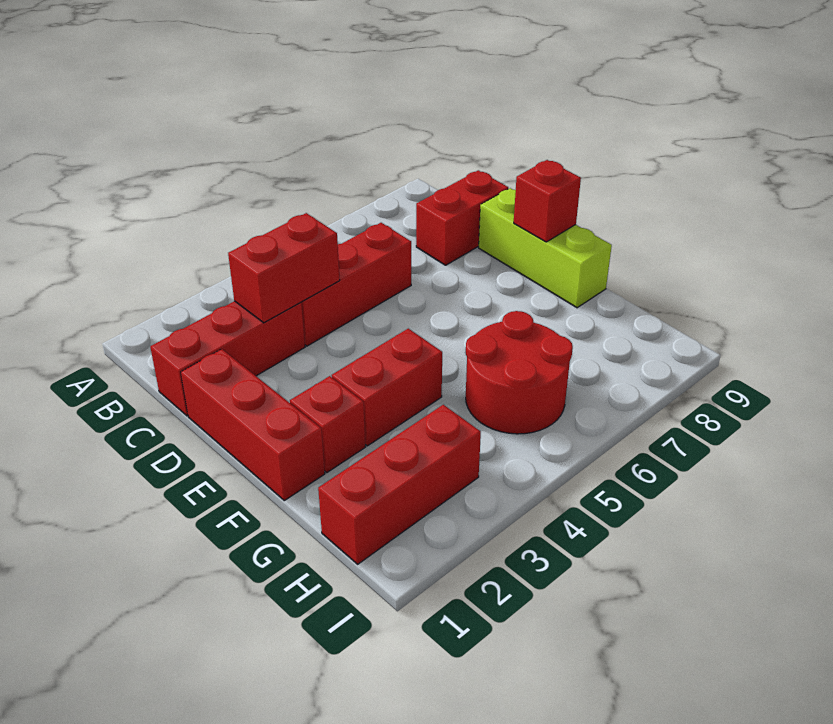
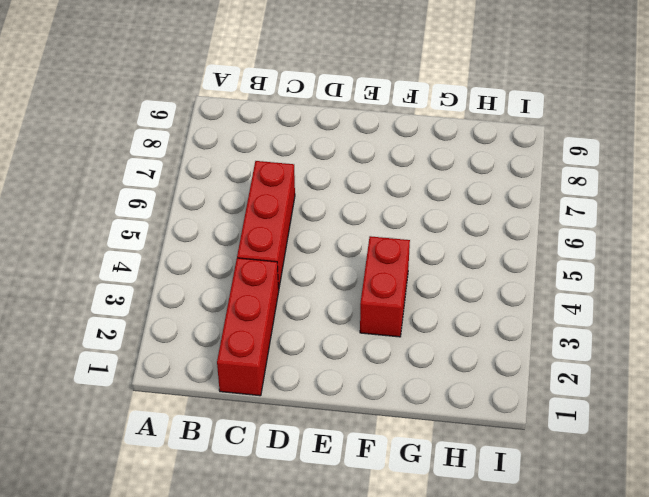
none -> red 1x2 brick [416,170,508,265]
none -> red 1x3 brick [181,349,325,500]

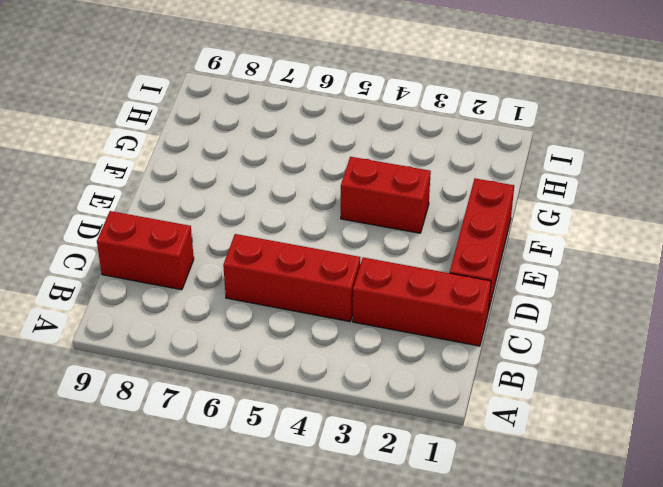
none -> lime 1x3 brick [479,188,612,308]
none -> red 1x1 brick [290,376,365,473]

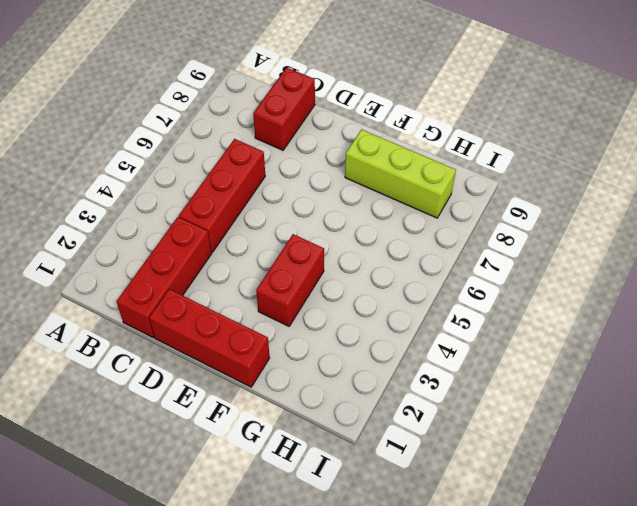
lime 1x3 brick [345,130,456,218] -> lime 1x3 brick moved to [479,188,612,308]
none -> red 1x1 brick [290,376,365,473]
none -> red 2x2 round brick [466,311,573,434]

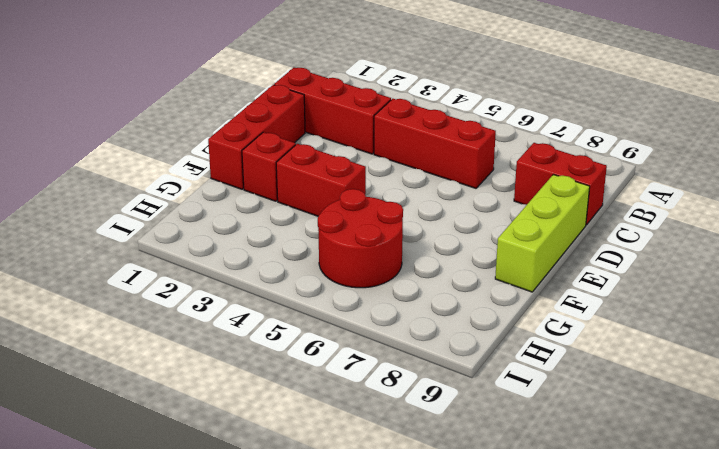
none -> red 1x3 brick [318,405,481,564]
none -> red 1x2 brick [228,213,340,323]

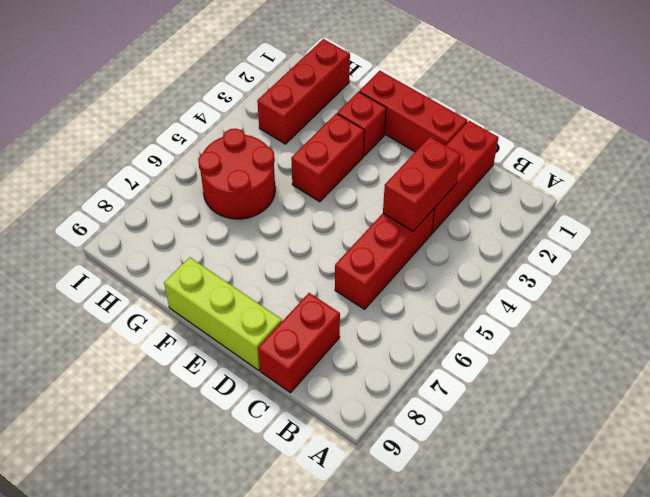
none -> red 1x1 brick [514,160,581,242]

